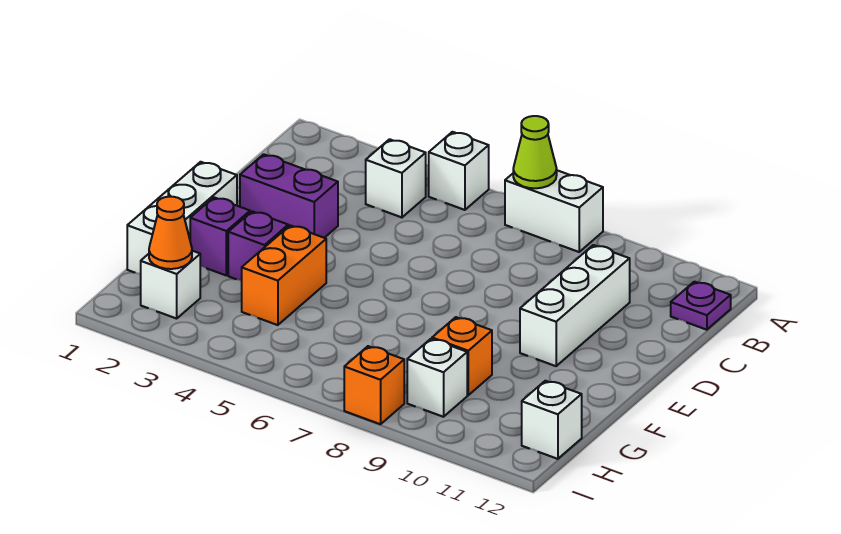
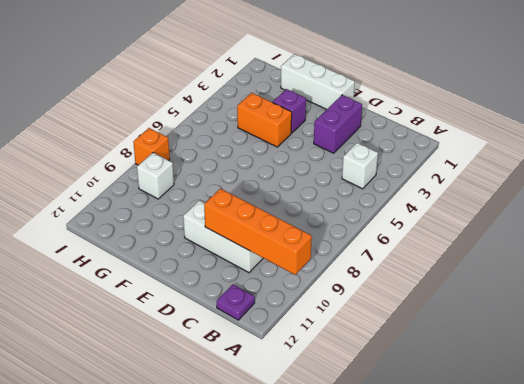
orange 1x4 brick [204,189,312,275] -> none
none -> white 1x1 brick [429,132,489,210]
none -> white 1x2 brick [505,170,603,252]
none -> purple 1x1 brick [190,197,250,275]

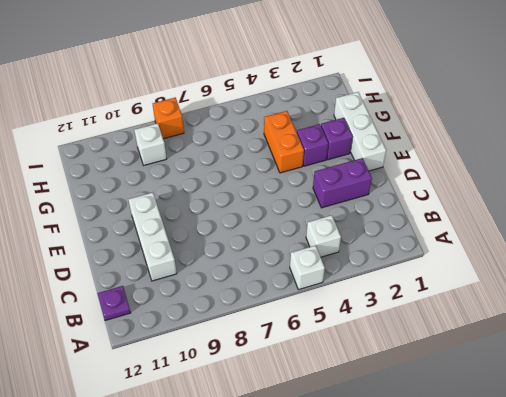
none -> white 1x2 brick [505,170,603,252]
none -> orange 1x1 brick [432,317,492,395]
none -> white 1x1 brick [141,251,200,319]

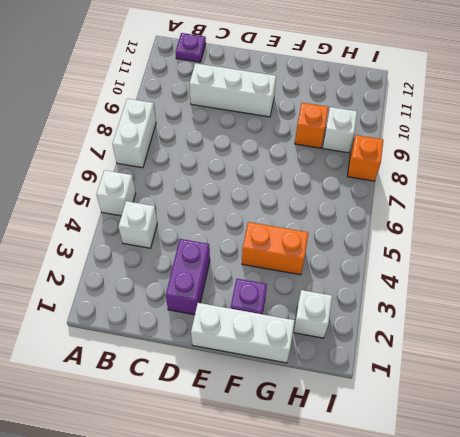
none -> purple 1x1 brick [228,211,288,281]
none -> white 1x1 brick [522,381,582,459]
none -> lime 1x1 cone [513,116,557,188]

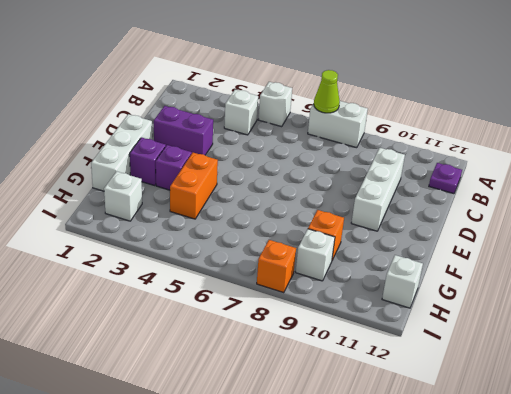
none -> orange 1x1 cone [149,197,192,269]

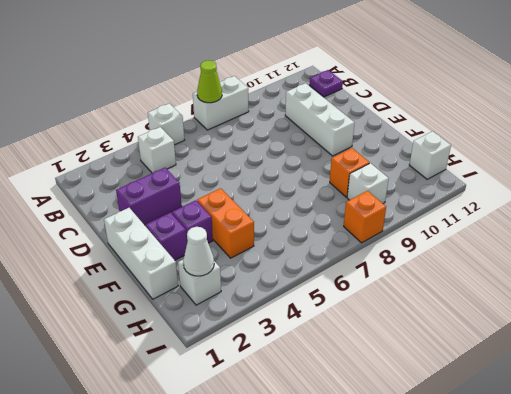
white 1x1 cone [183,227,214,276] -> orange 1x1 cone [149,197,192,269]

